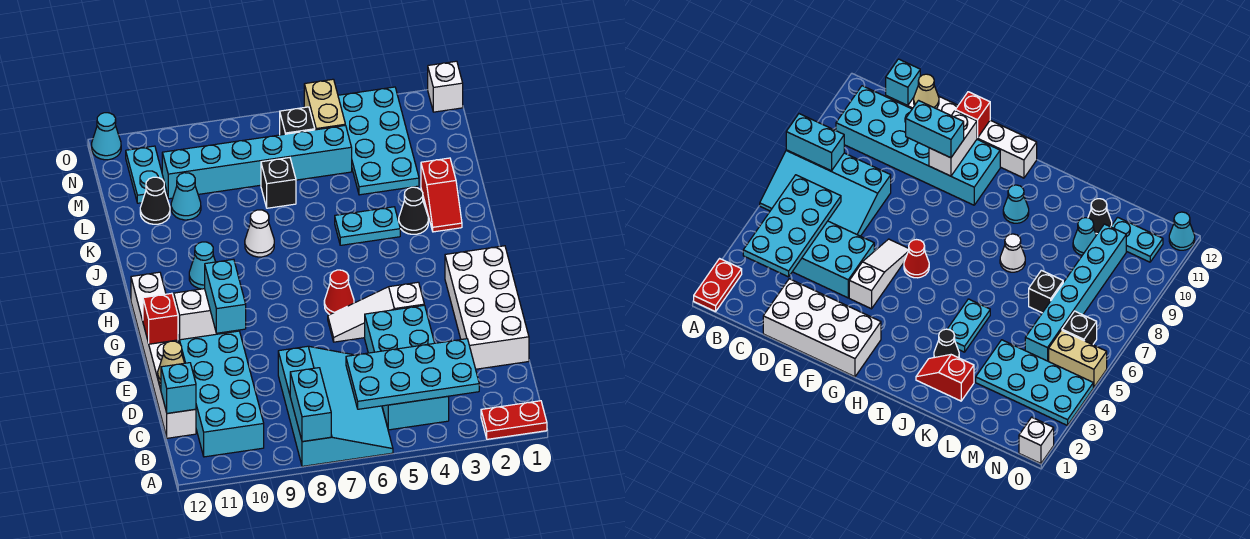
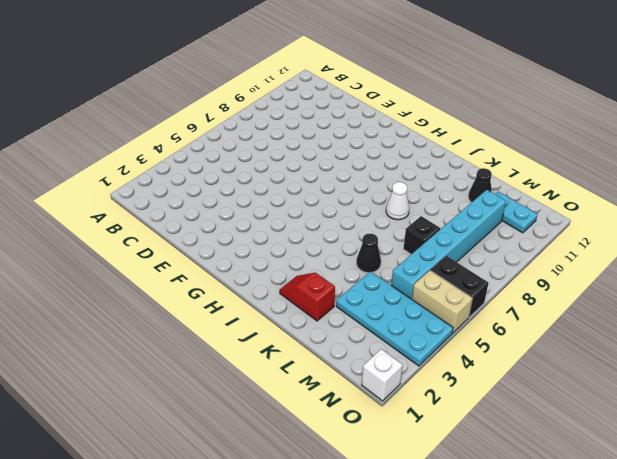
black 1x1 cone [356,234,381,273] -> black 1x1 cone moved to [399,187,428,234]
black 1x2 brick [431,256,489,317] -> black 1x1 brick [280,107,315,135]
none -> red 1x2 plate [481,401,547,439]
none -> cyan 3x4 slope [278,346,393,466]
none -> cyan 2x4 brick [365,305,449,430]
none -> cyan 2x6 brick [173,294,264,457]

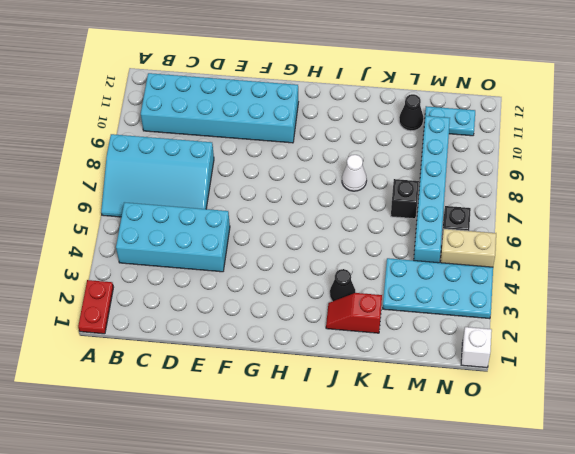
none -> white 1x6 brick [131,272,196,438]
none -> white 2x4 brick [445,246,529,369]
none -> white 1x3 slope [328,282,424,342]
none -> red 1x1 cone [324,270,354,314]

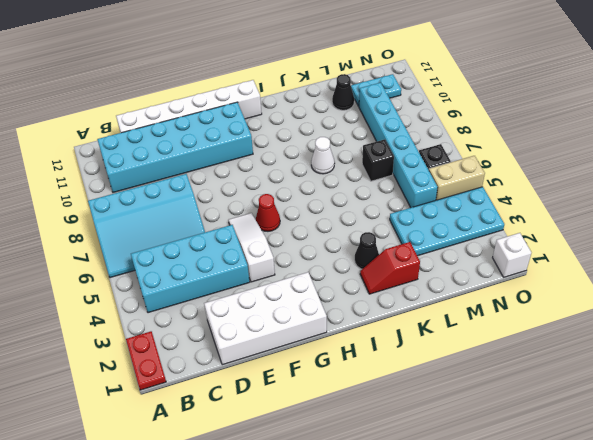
none -> cyan 1x1 cone [189,242,215,289]
none -> cyan 1x2 plate [335,207,400,245]
none -> cyan 1x1 cone [171,173,201,220]
none -> cyan 1x1 cone [92,113,121,160]

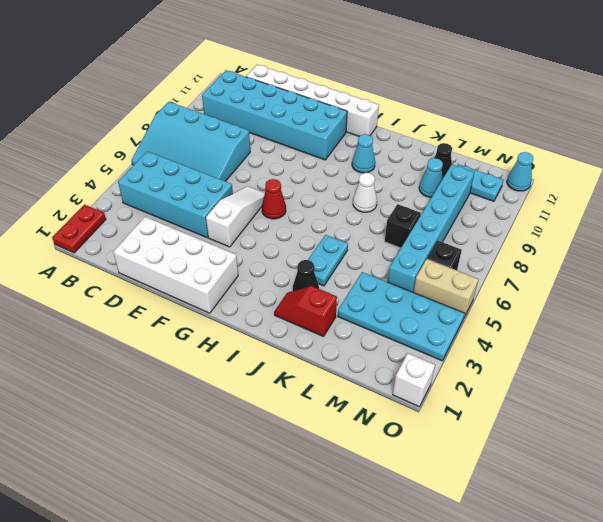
none -> cyan 1x2 brick [290,368,331,442]
none -> cyan 2x4 plate [346,339,479,409]
none -> cyan 1x1 brick [161,363,196,413]
none -> tan 1x1 cone [158,341,184,384]

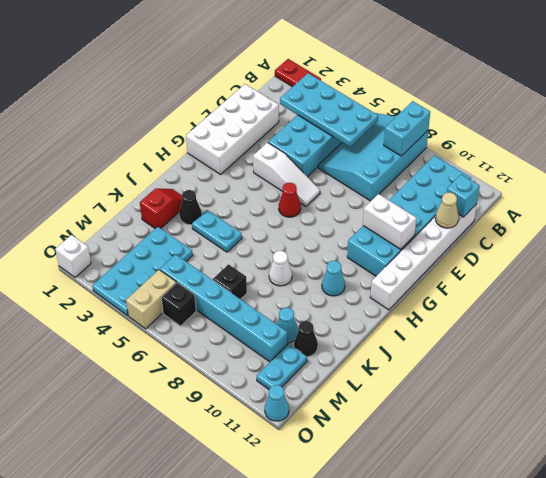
none -> red 1x1 brick [143,293,178,344]
none -> cyan 1x2 brick [205,259,246,333]

